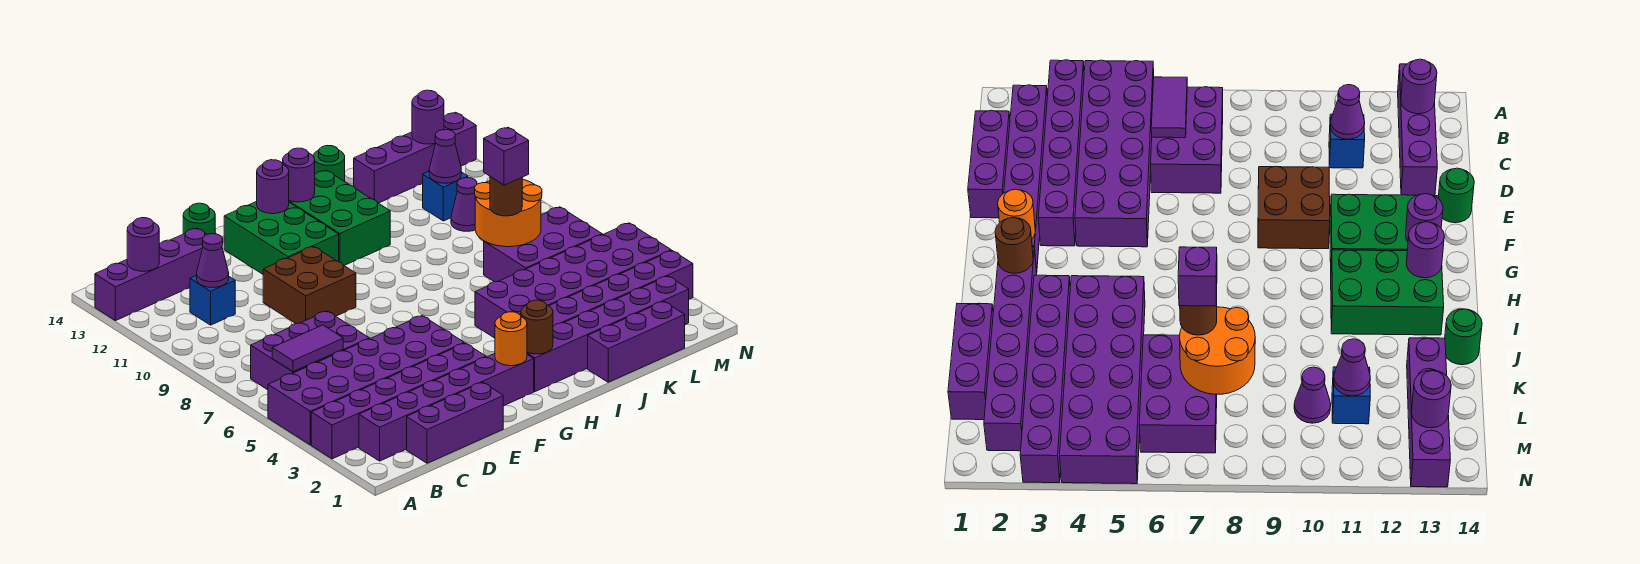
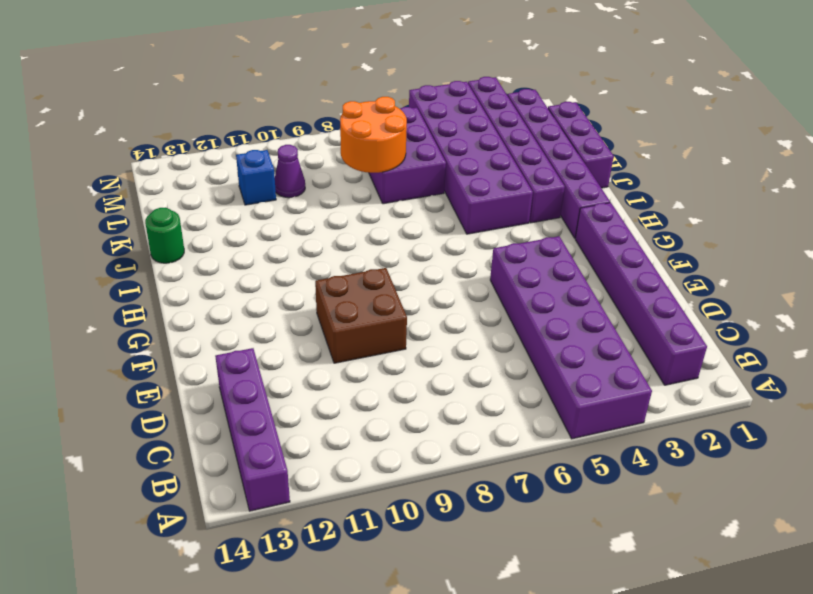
none -> purple 1x6 brick [311,343,486,459]
none -> purple 2x3 brick [251,311,369,390]
none -> purple 1x3 brick [407,382,503,463]
none -> blue 1x1 brick [190,275,235,325]

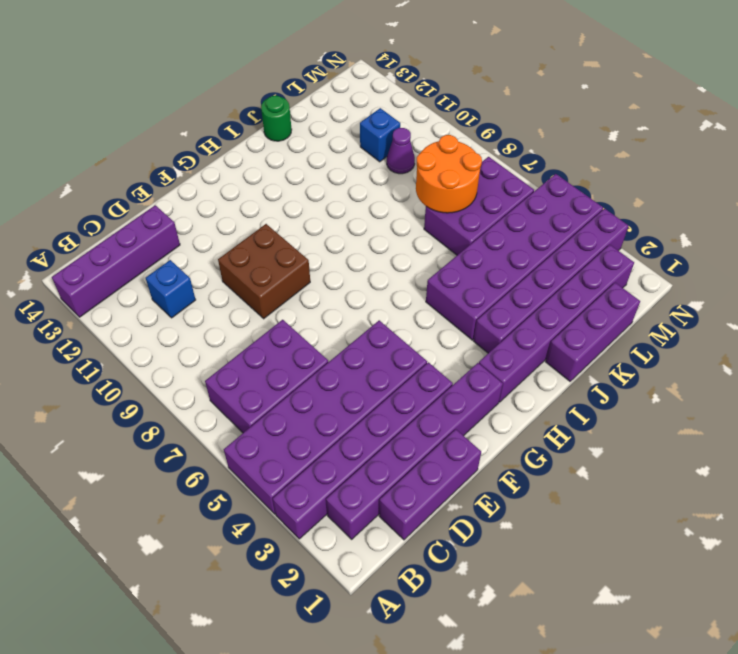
none -> green 1x1 round brick [183,203,215,235]
none -> green 2x3 brick [224,201,339,274]
none -> green 2x3 brick [289,170,390,265]
none -> purple 1x4 brick [354,112,476,203]

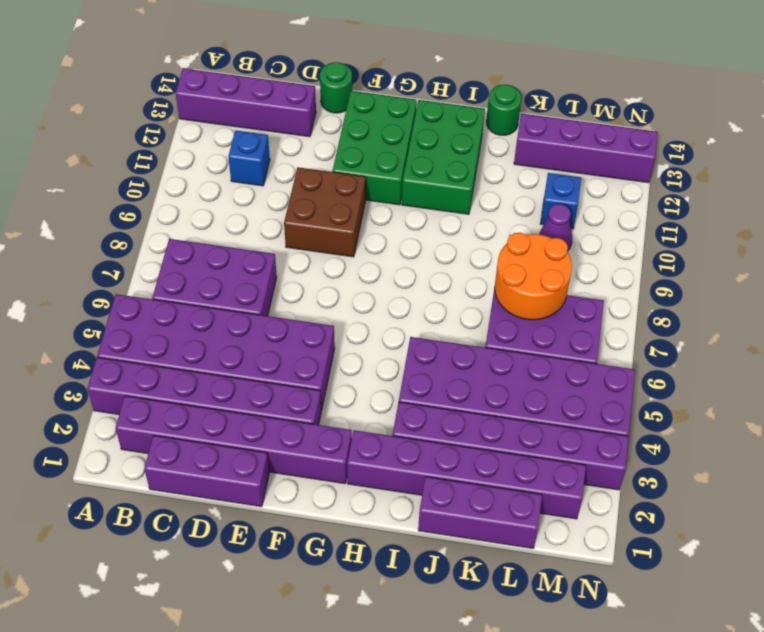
none -> purple 1x2 tile [272,325,343,372]
none -> purple 1x1 round brick [127,218,159,271]
none -> purple 1x1 cone [197,234,229,288]
none -> orange 1x1 round brick [495,312,527,366]

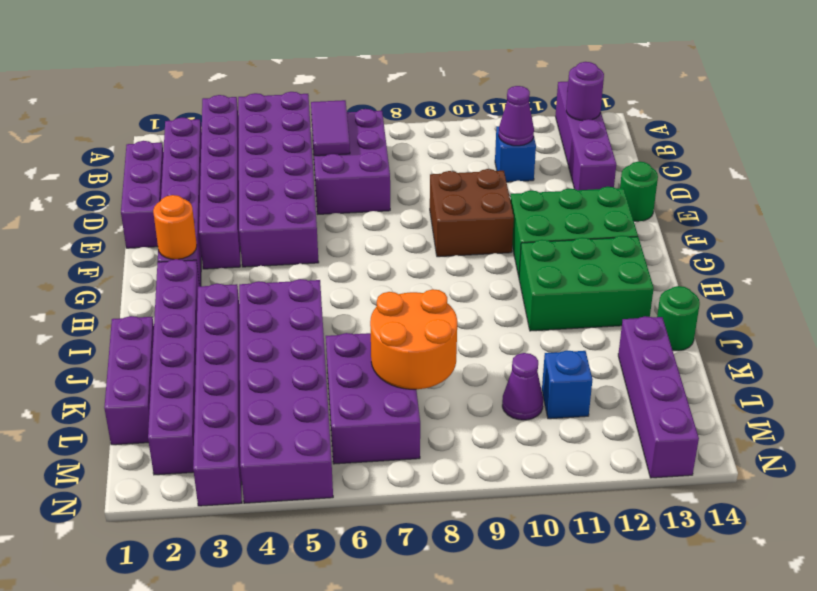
none -> purple 1x1 round brick [257,160,289,214]
none -> brown 1x1 round brick [521,300,553,354]
none -> purple 1x1 round brick [283,148,315,202]
none -> purple 1x1 cone [429,130,461,183]

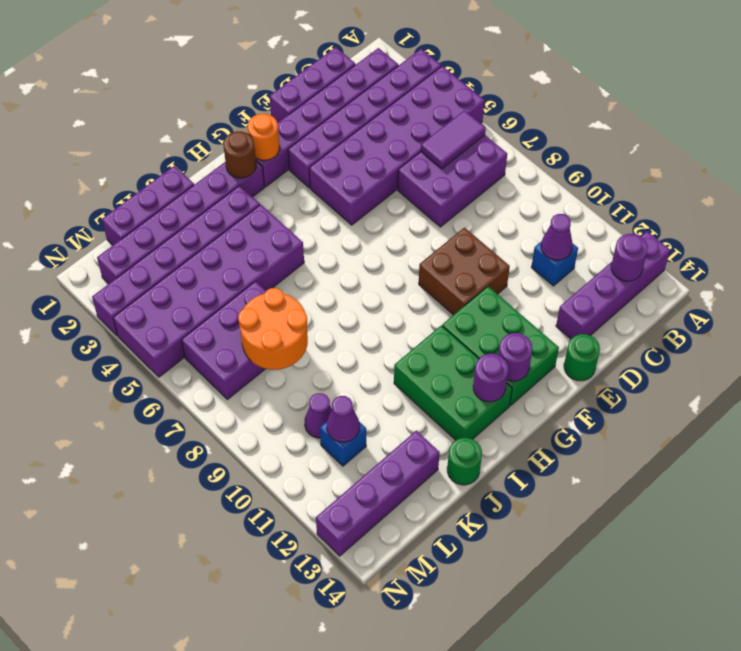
none -> purple 1x1 round brick [412,90,444,144]
none -> brown 1x1 round brick [490,177,522,216]
none -> purple 1x1 brick [484,127,529,185]

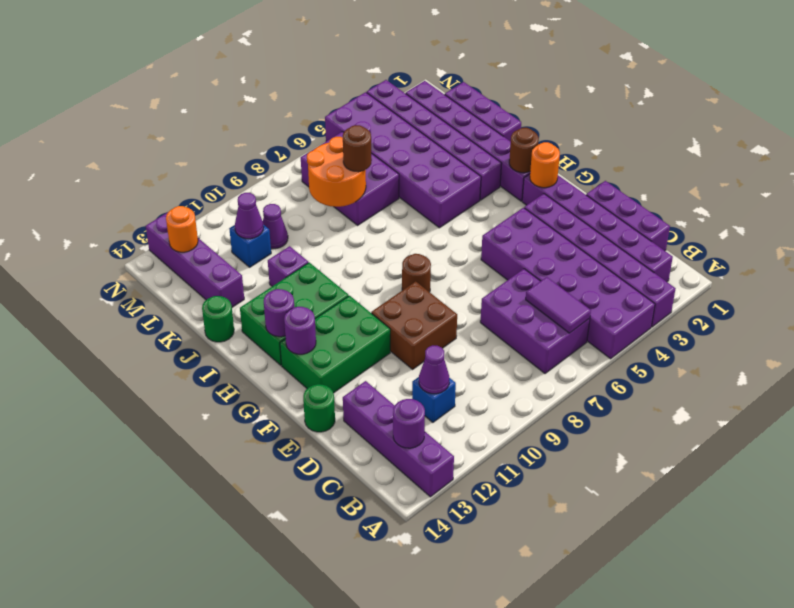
brown 1x1 round brick [402,254,431,292] -> none
purple 1x1 brick [268,246,308,286] -> purple 1x1 brick moved to [484,127,529,185]
orange 1x1 round brick [166,206,198,252] -> purple 1x1 round brick [412,90,444,144]

